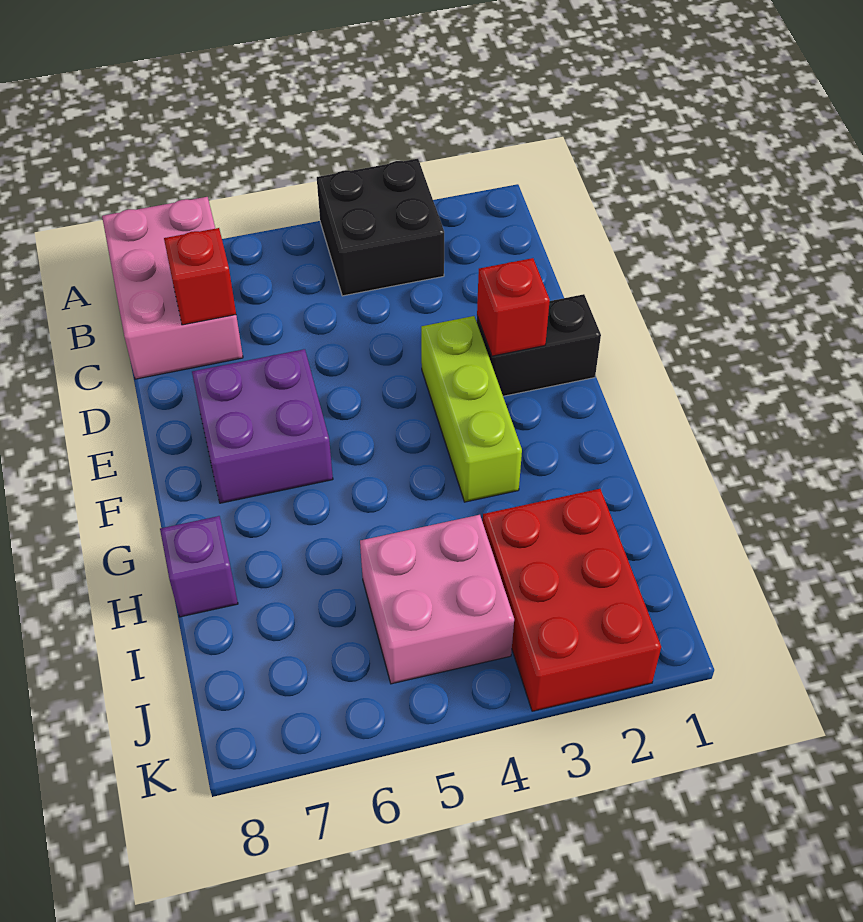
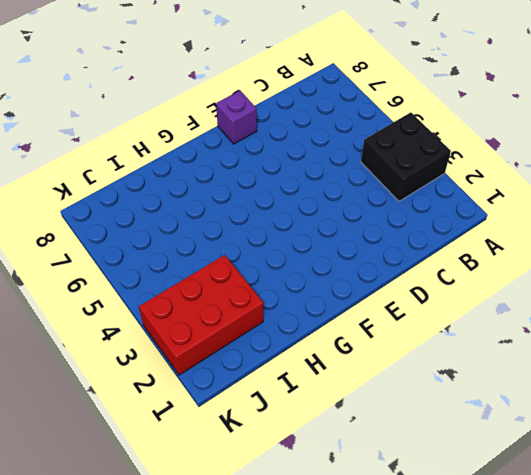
purple 1x1 brick [216,91,257,144] -> purple 1x1 brick moved to [160,516,238,617]
none -> pink 2x3 brick [102,197,243,379]
none -> black 1x2 brick [477,294,601,396]

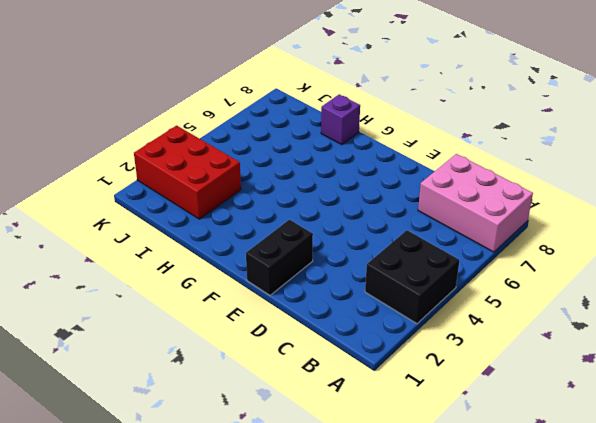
none -> lime 1x3 brick [421,316,522,502]
none -> purple 2x2 brick [192,349,333,503]

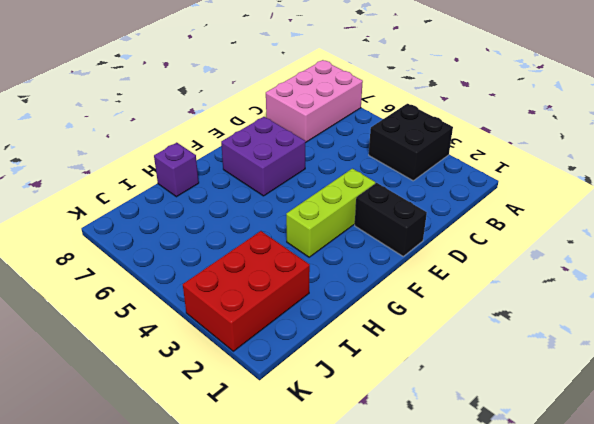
none -> pink 2x2 brick [360,515,514,684]
none -> red 1x1 brick [164,228,236,325]

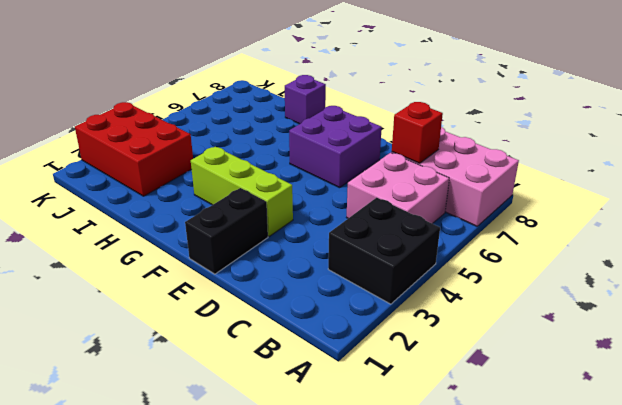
pink 2x2 brick [347,153,449,224] -> pink 2x2 brick moved to [360,515,514,684]
none -> red 1x1 brick [477,258,550,356]

